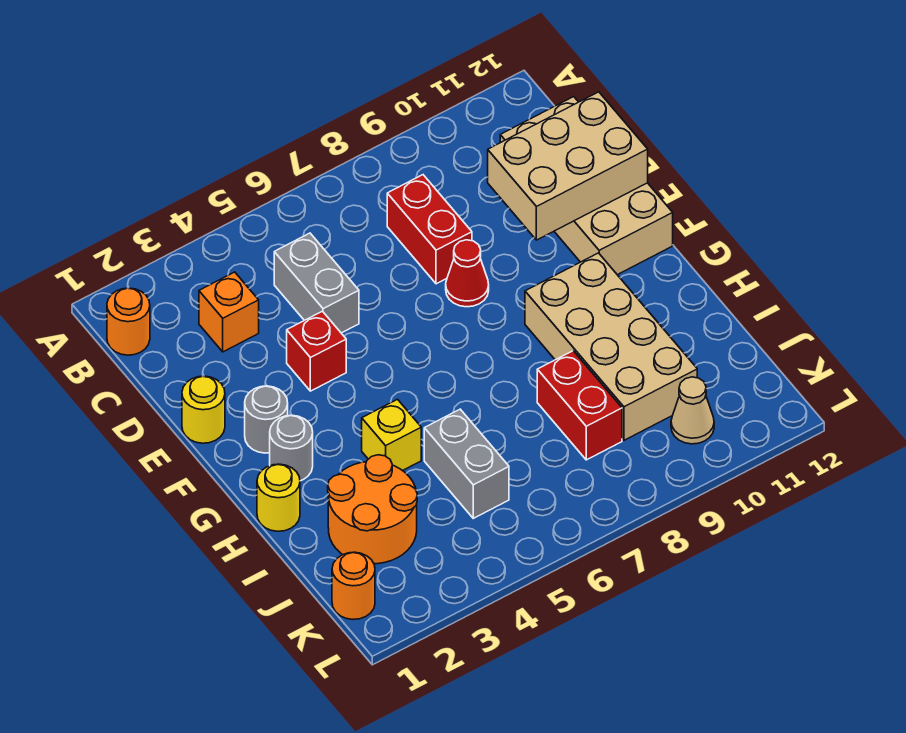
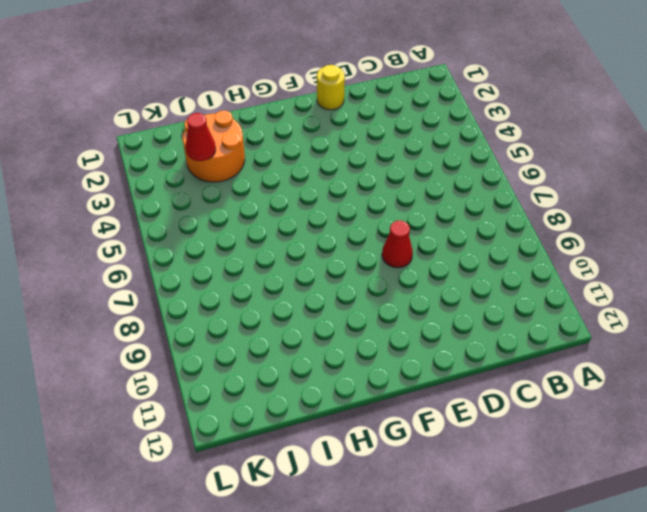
red 1x1 cone [186,113,216,161] -> none
none -> orange 1x1 round brick [107,288,150,355]
none -> orange 1x1 brick [199,272,259,352]
none -> grey 1x2 brick [274,233,359,333]

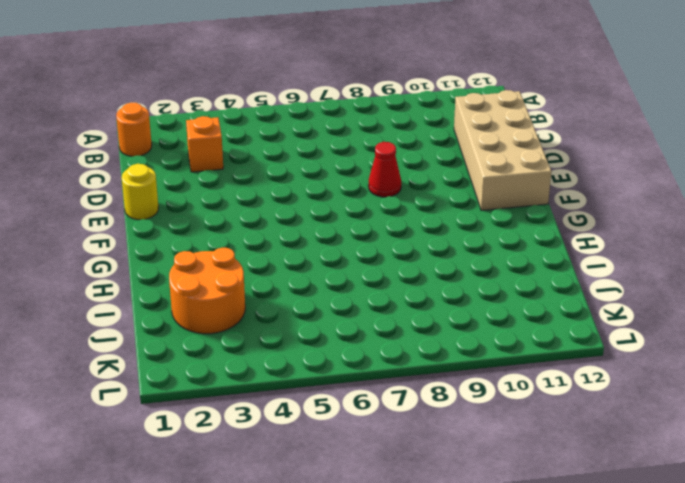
none -> grey 1x2 brick [274,233,359,333]
none -> red 1x2 brick [387,175,472,284]
none -> red 1x1 brick [287,311,346,391]

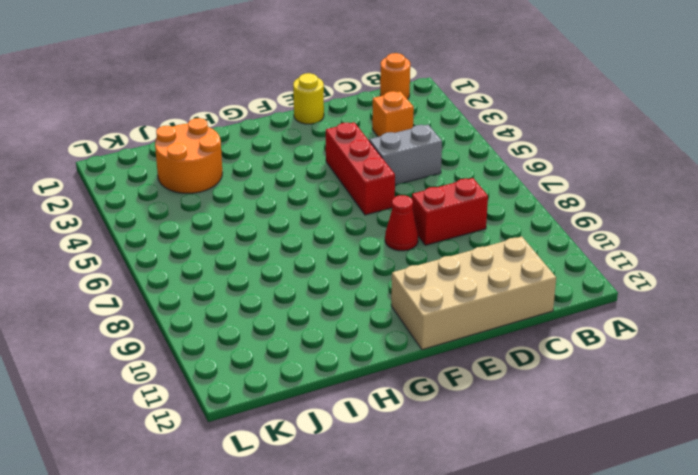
red 1x3 brick [326,122,395,215] -> red 1x1 brick [287,311,346,391]
none -> grey 1x1 round brick [245,386,288,453]
none -> grey 1x1 round brick [270,415,313,481]
none -> tan 2x4 brick [525,253,697,440]

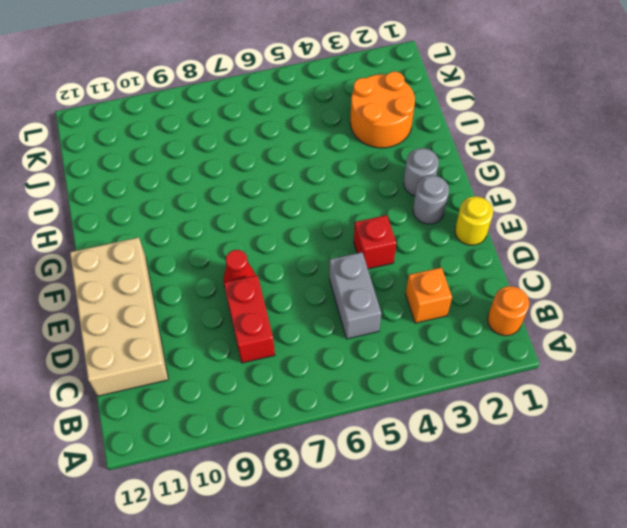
none -> tan 2x4 brick [525,253,697,440]
none -> yellow 1x1 round brick [257,464,300,531]
none -> yellow 1x1 brick [362,399,421,471]

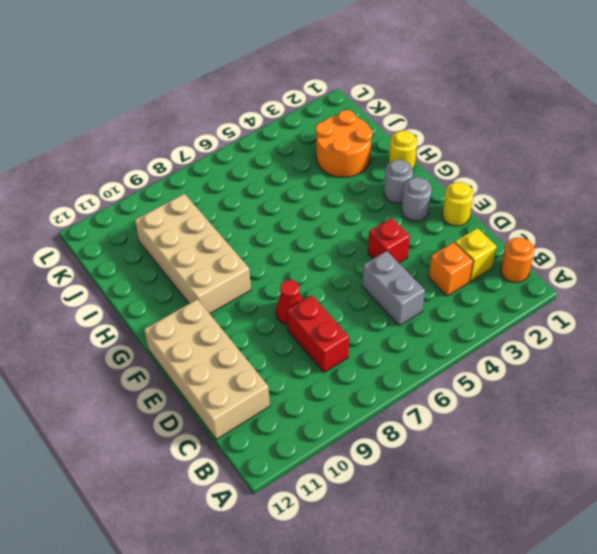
yellow 1x1 brick [455,228,497,282] -> yellow 1x1 brick moved to [362,399,421,471]
none -> grey 1x2 brick [424,409,509,518]
none -> red 1x2 brick [537,351,622,460]
none -> orange 1x1 round brick [332,552,375,619]

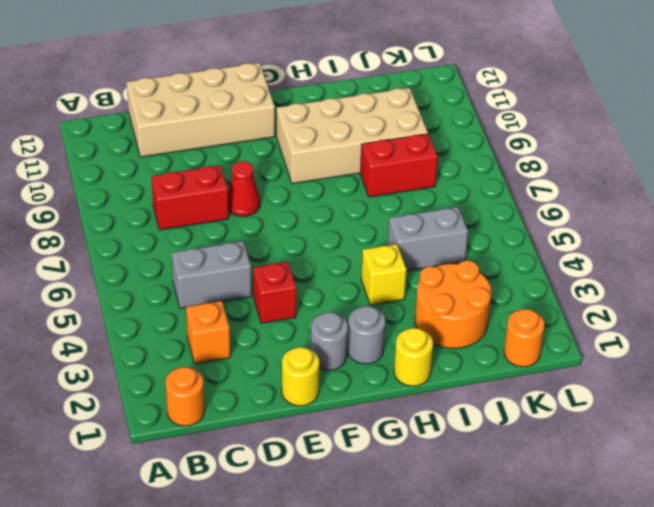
none -> tan 1x1 cone [671,377,714,444]
none -> tan 2x3 brick [488,92,648,240]

